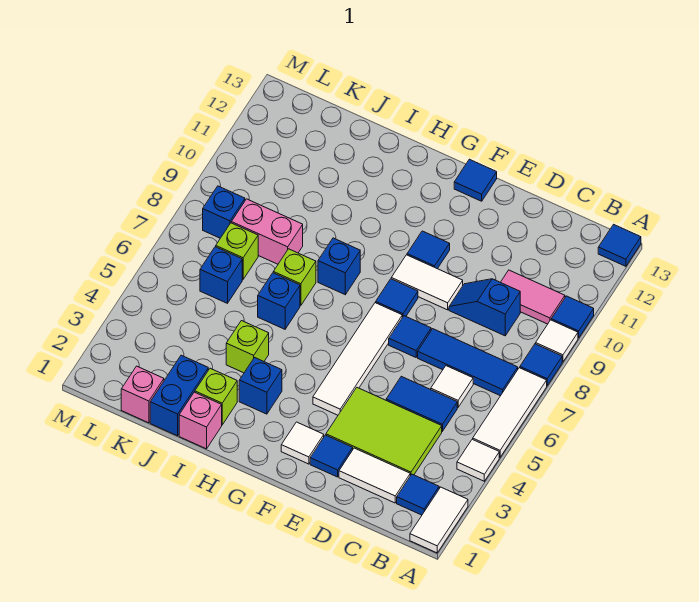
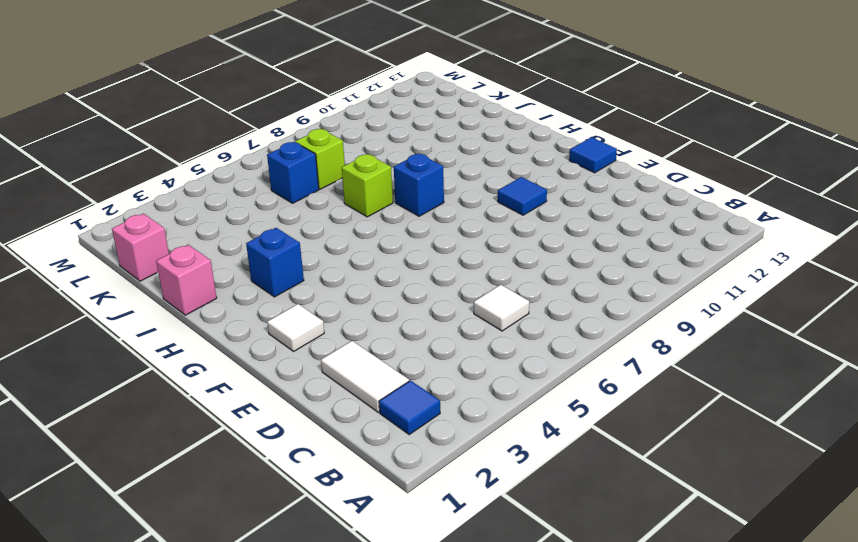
none -> white 1x2 tile [410,487,468,553]
none -> white 1x1 tile [457,439,499,481]
none -> white 1x3 tile [473,368,547,457]
none -> blue 1x1 tile [520,344,562,386]

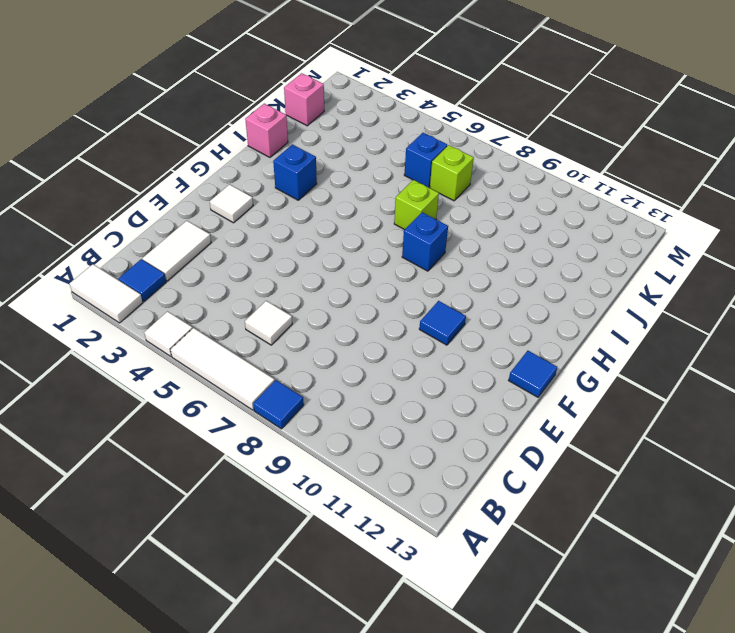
none -> white 1x1 tile [536,320,578,362]
none -> blue 1x1 tile [551,296,594,338]
none -> blue 1x1 tile [598,224,641,266]
none -> blue 1x3 tile [418,329,518,396]

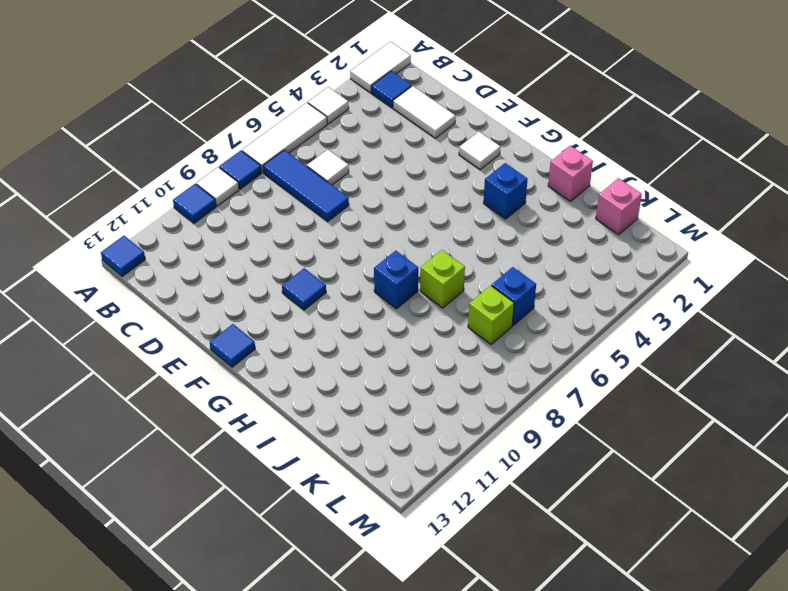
none -> pink 1x2 tile [501,270,565,324]
none -> lime 2x3 tile [326,388,442,476]
none -> blue 1x2 tile [386,376,457,431]
none -> blue 1x2 slope [449,279,520,336]

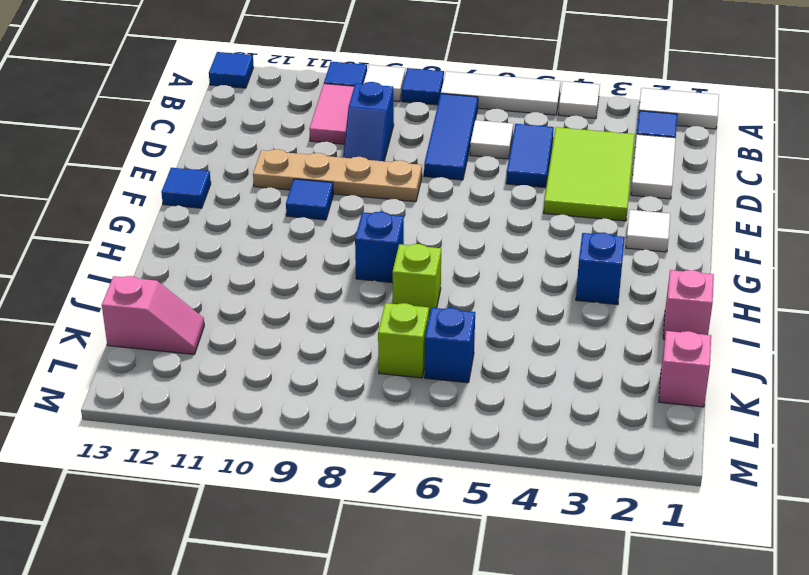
tan 1x4 plate [253,149,422,202] -> white 1x2 tile [391,255,463,310]
pink 1x2 slope [102,276,204,354] -> none
none -> blue 1x1 tile [310,435,353,477]
none -> blue 1x1 tile [389,316,431,357]
none -> white 1x4 tile [313,303,402,415]
none -> blue 1x1 tile [376,279,418,317]

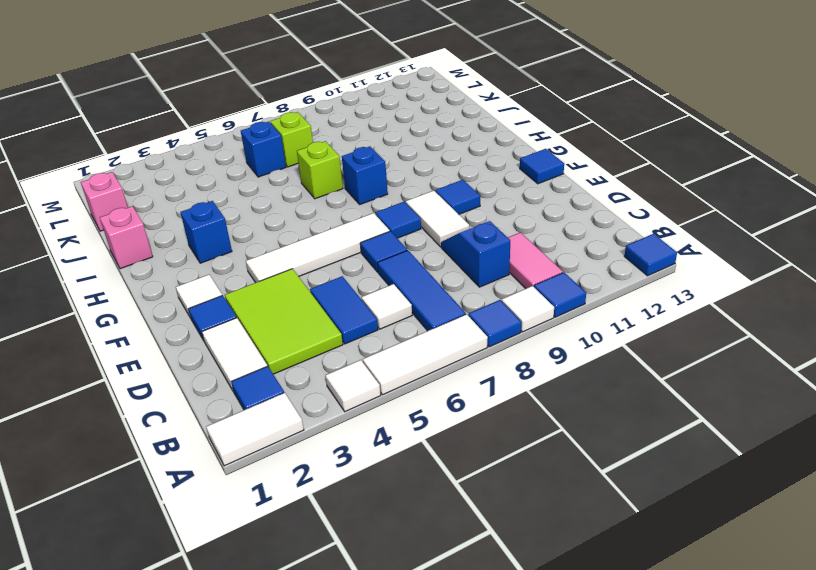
none -> lime 1x1 brick [195,368,237,425]
none -> lime 1x1 brick [226,321,269,373]
none -> blue 1x1 brick [258,273,300,329]
none -> blue 1x2 brick [150,355,208,436]

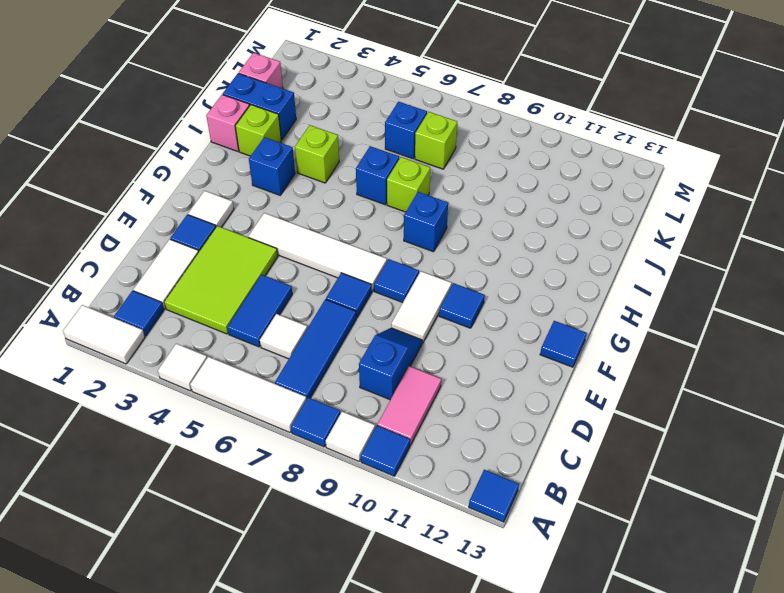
none -> pink 1x2 brick [231,199,303,264]
none -> blue 1x1 brick [203,186,245,238]

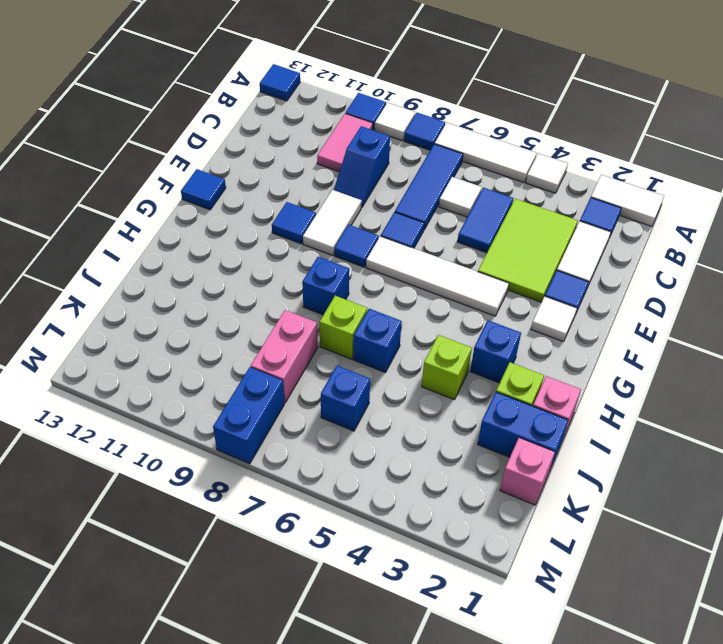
blue 1x2 brick [213,367,284,464] -> blue 1x1 brick [203,186,245,238]
none -> lime 1x1 brick [216,223,258,279]

